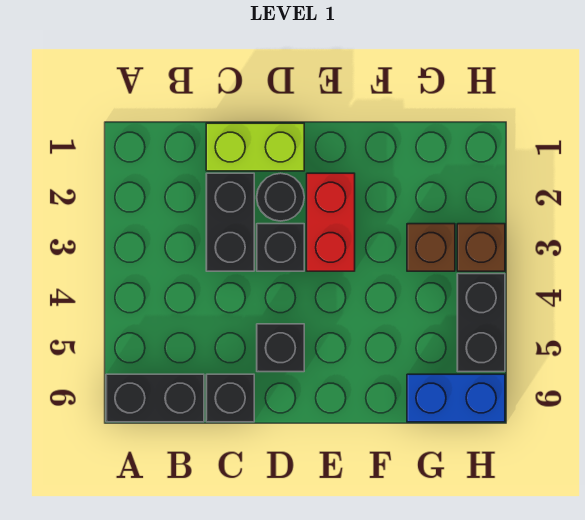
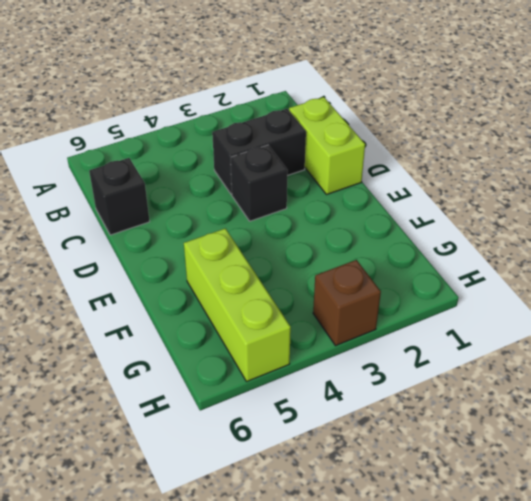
lime 1x3 brick [184,228,291,382] -> black 1x2 brick [457,274,505,372]
none -> black 1x2 brick [106,374,204,422]
none -> black 1x1 round brick [257,173,304,221]
none -> black 1x1 brick [257,324,304,372]

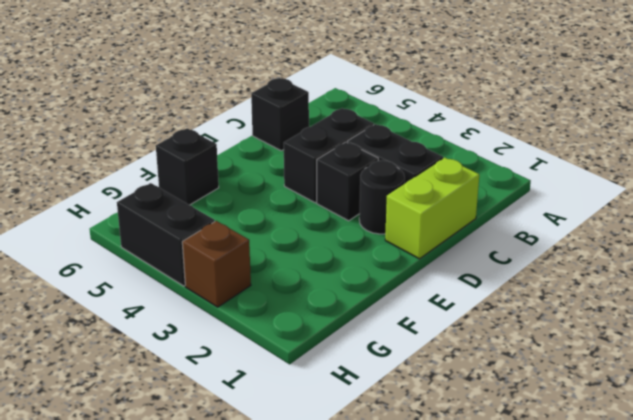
black 1x2 brick [284,108,374,203] -> black 1x2 brick moved to [106,374,204,422]
black 1x1 brick [156,128,219,205] -> black 1x1 brick moved to [257,324,304,372]
none -> red 1x2 brick [307,173,355,271]
none -> brown 1x1 brick [407,224,455,271]
none -> blue 1x2 brick [407,374,505,422]

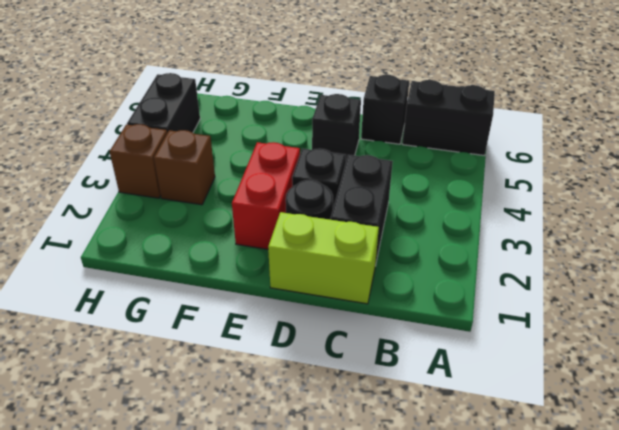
none -> blue 1x2 brick [407,374,505,422]

